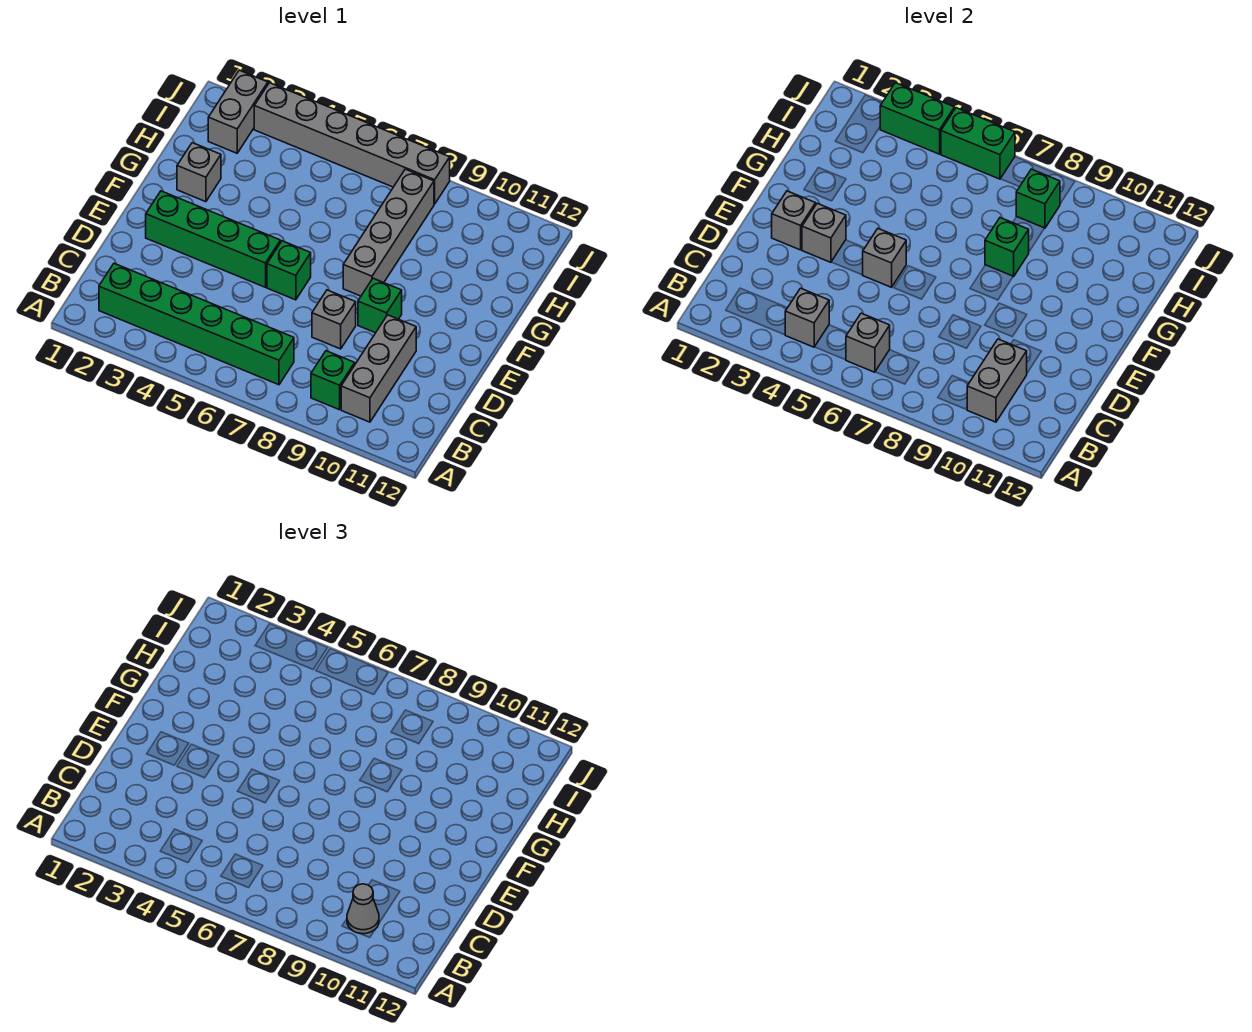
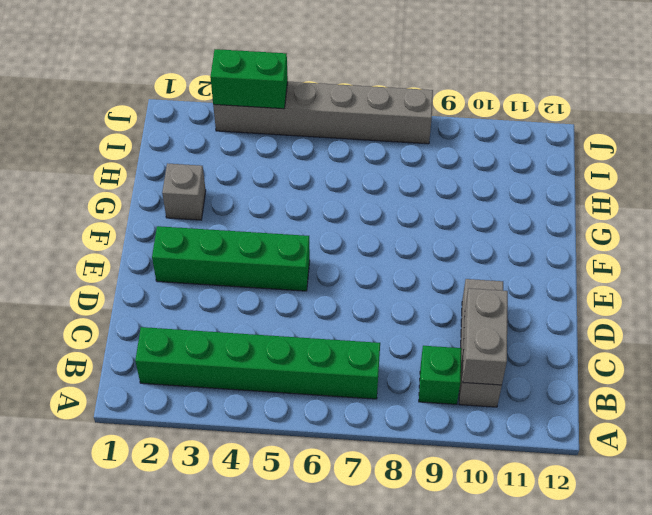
none -> grey 1x1 brick [312,290,356,349]
none -> green 1x1 brick [267,241,311,300]
none -> green 1x1 brick [358,278,402,333]

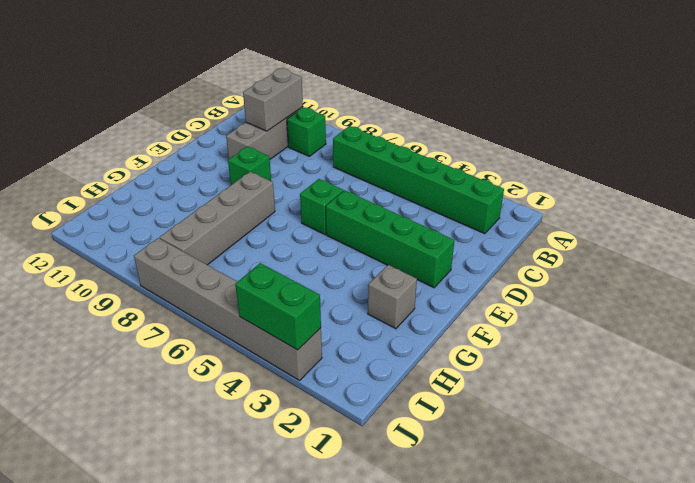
none -> grey 1x1 brick [312,290,356,349]
none -> grey 1x2 brick [208,70,268,153]
none -> grey 1x1 brick [785,288,829,347]

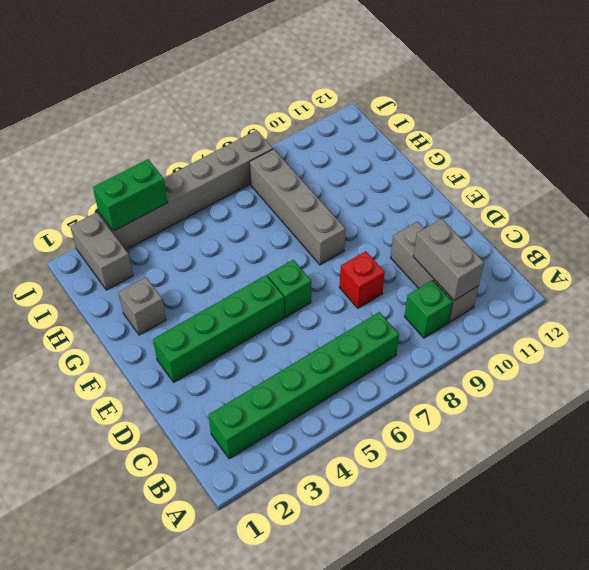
red 1x1 brick [339,251,385,308] -> grey 1x1 brick [312,290,356,349]
none -> green 1x1 brick [358,278,402,333]
none -> grey 1x1 brick [785,288,829,347]
none -> grey 1x1 brick [846,313,890,372]

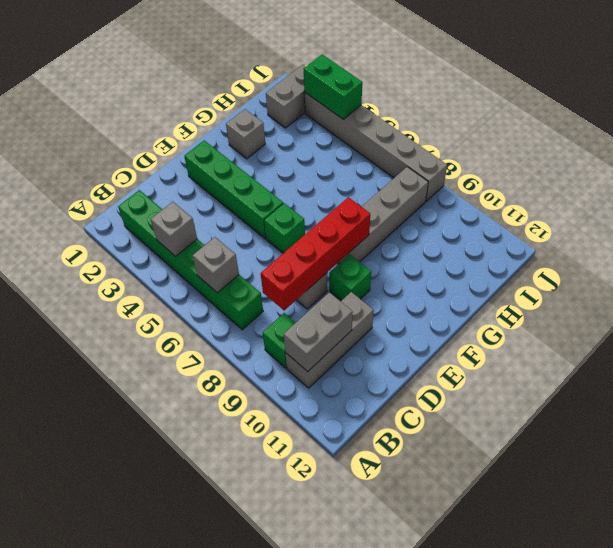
red 1x4 brick [261,197,370,311] -> none
none -> grey 1x1 brick [772,191,816,250]
none -> grey 1x1 brick [802,203,846,262]
none -> grey 1x1 brick [863,229,906,287]

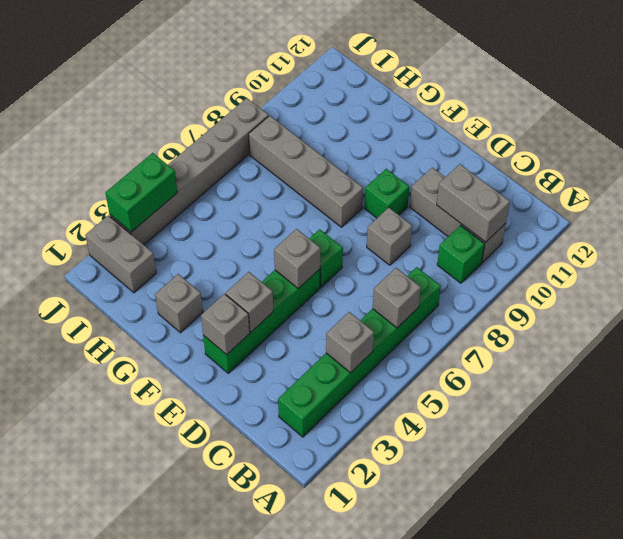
none -> green 1x1 brick [985,218,1029,277]
none -> green 1x1 brick [1016,169,1060,228]
none -> green 1x2 brick [941,108,1015,179]

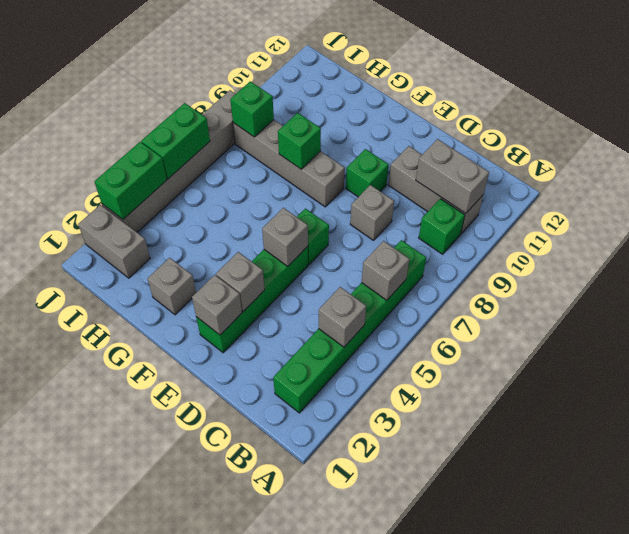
none -> grey 1x1 cone [347,884,379,934]

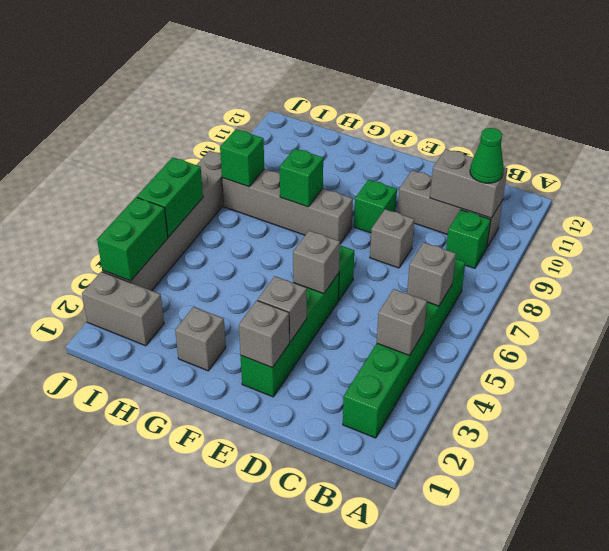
green 1x1 cone [470,128,504,183] -> grey 1x1 cone [347,884,379,934]

